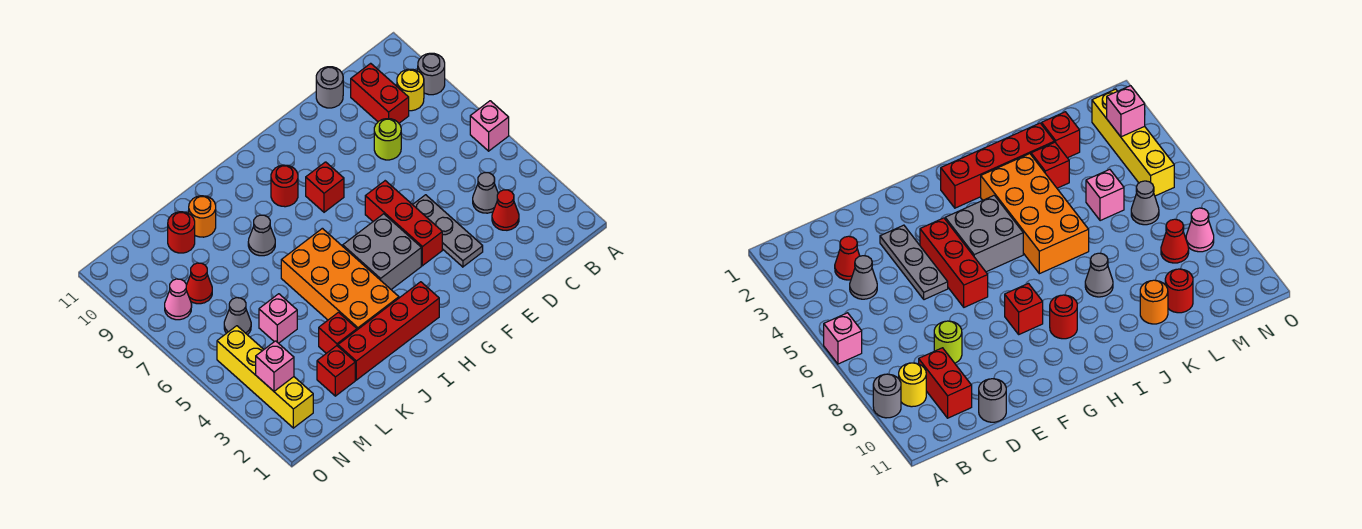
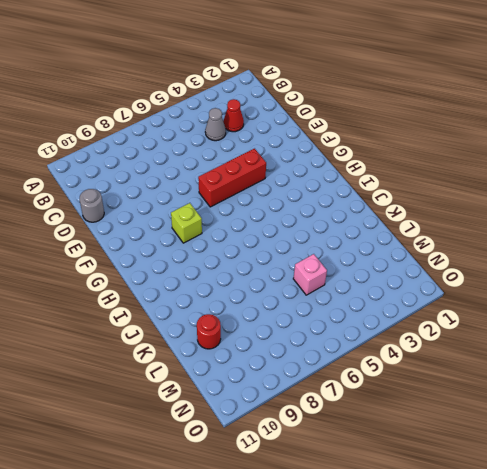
lime 1x1 brick [171,203,202,243] -> red 1x1 brick [306,162,344,212]
none -> pink 1x1 brick [470,101,509,151]
none -> grey 1x1 round brick [418,53,445,95]
none -> yellow 1x1 round brick [397,69,424,111]

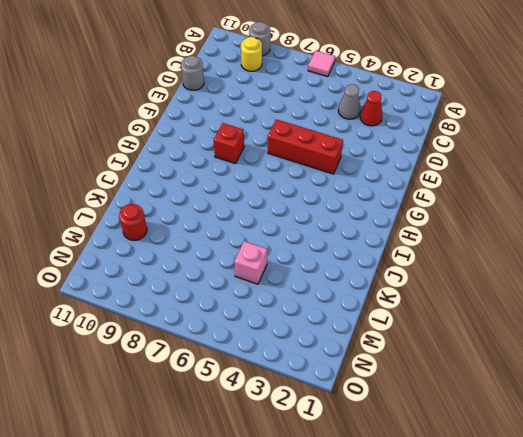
pink 1x1 tile [308,51,335,77] -> pink 1x1 brick [470,101,509,151]
none -> red 1x2 brick [351,63,409,123]
none -> lime 1x1 round brick [374,119,401,160]
none -> grey 1x3 plate [413,195,483,267]

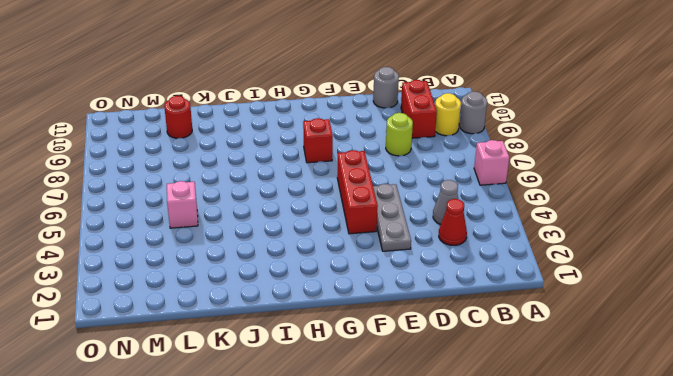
none -> grey 2x2 brick [343,214,421,289]
none -> red 1x4 brick [338,282,439,380]
none -> red 1x1 round brick [271,165,298,207]

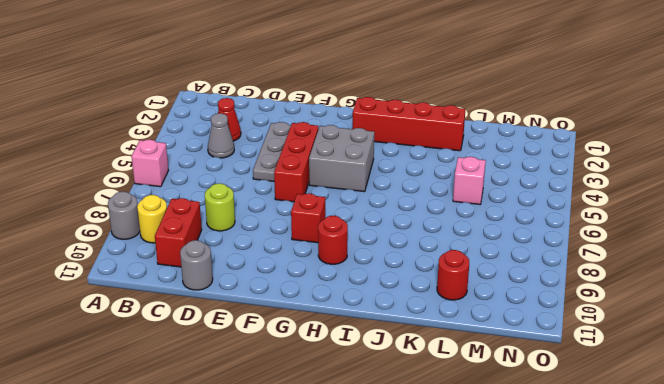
none -> orange 2x4 brick [281,228,399,330]
none -> grey 1x1 cone [248,215,275,256]
none -> red 1x1 brick [319,312,357,353]

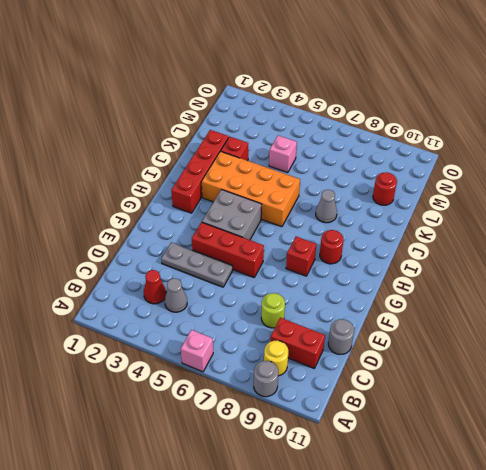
none -> orange 1x1 round brick [189,196,216,237]
none -> red 1x1 brick [317,346,355,396]
none -> grey 1x1 cone [224,298,251,335]

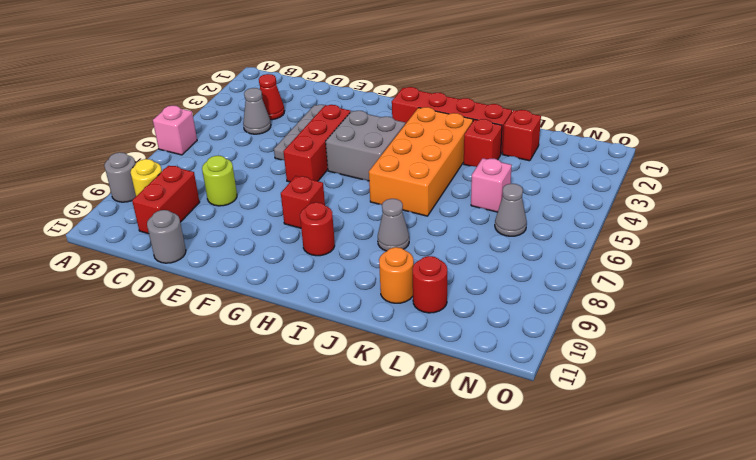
none -> red 1x1 cone [186,263,212,304]
none -> yellow 1x4 brick [217,326,313,428]
none -> pink 1x1 cone [165,279,192,320]

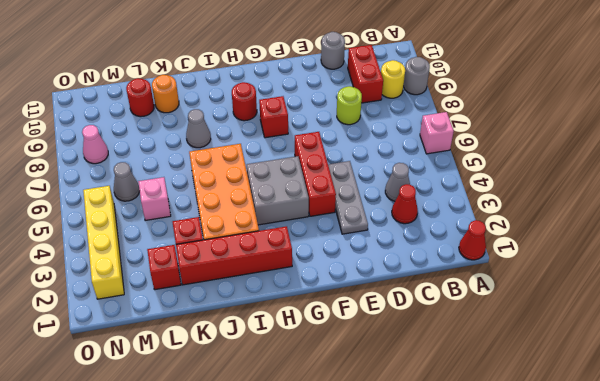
red 1x1 cone [459,220,486,260] -> red 1x1 cone moved to [186,263,212,304]
none -> pink 1x1 brick [256,341,294,391]

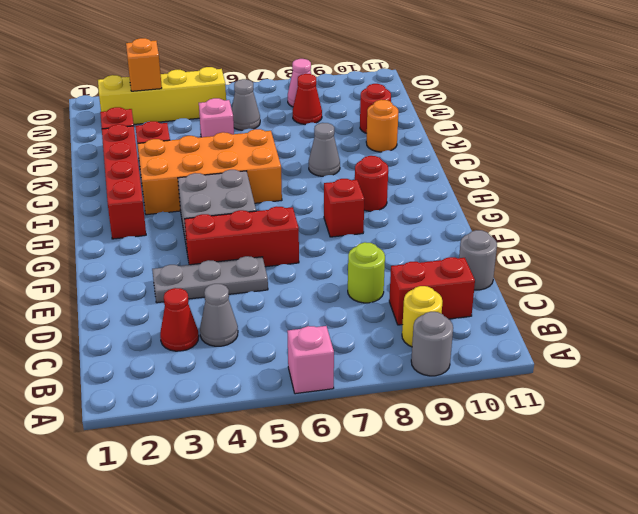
orange 1x1 brick [126,38,162,91] -> pink 1x1 brick [256,341,294,391]

